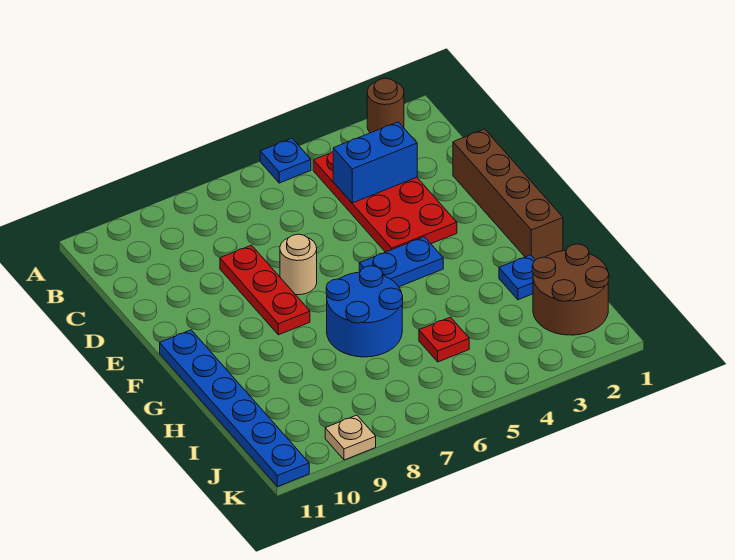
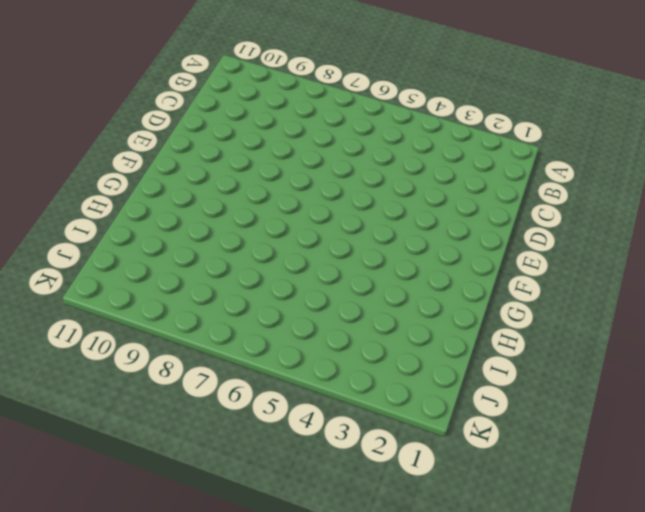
none -> brown 1x1 round brick [367,78,404,133]
none -> blue 1x1 plate [260,138,311,183]
none -> red 2x4 plate [313,152,457,252]

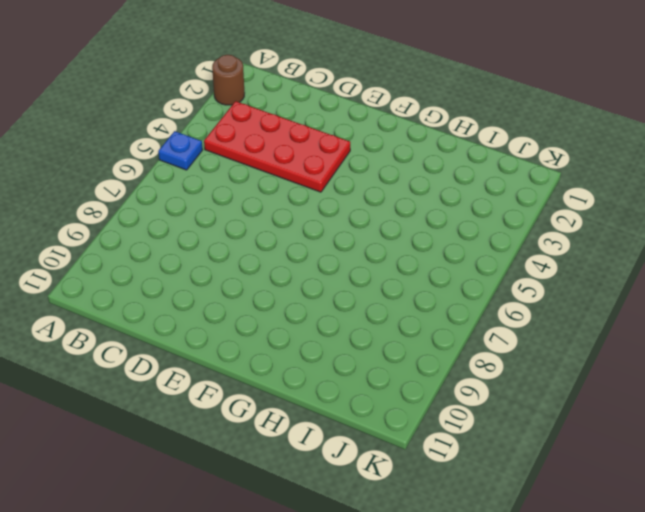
none -> brown 1x4 brick [453,129,563,260]
none -> red 1x3 plate [220,245,310,335]
none -> tan 1x1 round brick [280,234,317,295]

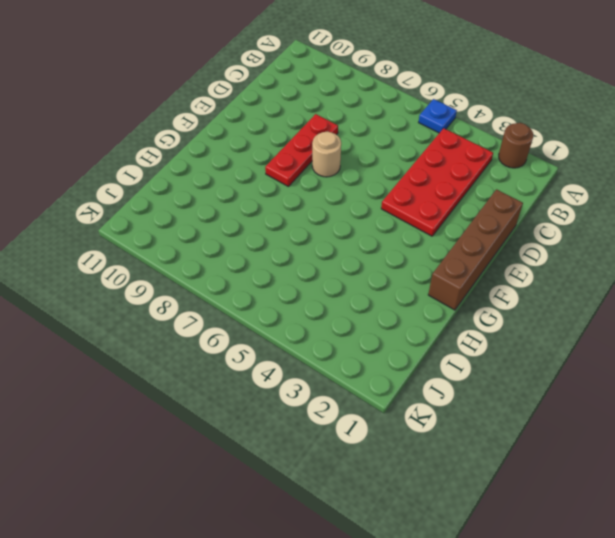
none -> blue 1x2 plate [359,237,443,287]
none -> blue 1x6 plate [160,330,309,487]
none -> blue 2x2 round brick [326,266,403,357]

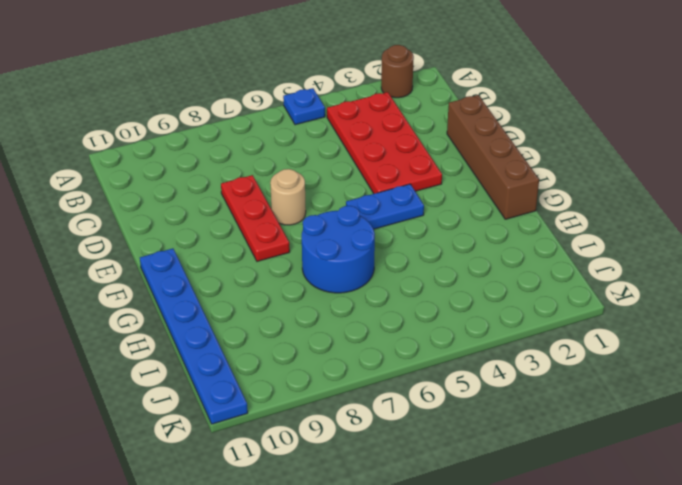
none -> blue 1x1 plate [499,255,535,300]
none -> brown 2x2 round brick [532,244,609,335]
none -> red 1x1 plate [419,317,469,362]

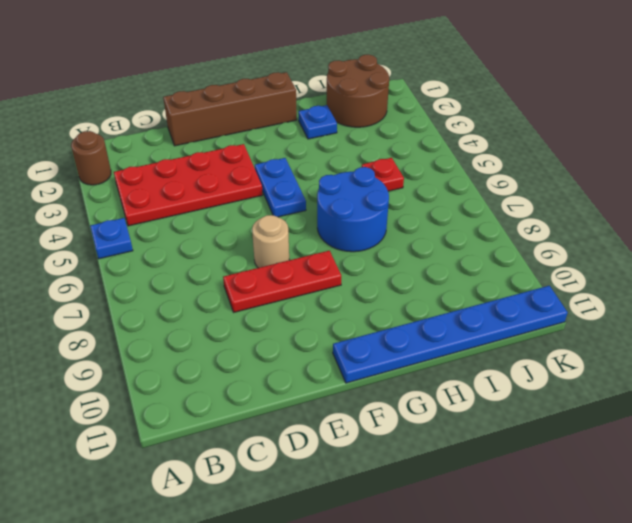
none -> tan 1x1 plate [325,415,376,460]
none -> blue 1x2 brick [333,122,417,203]

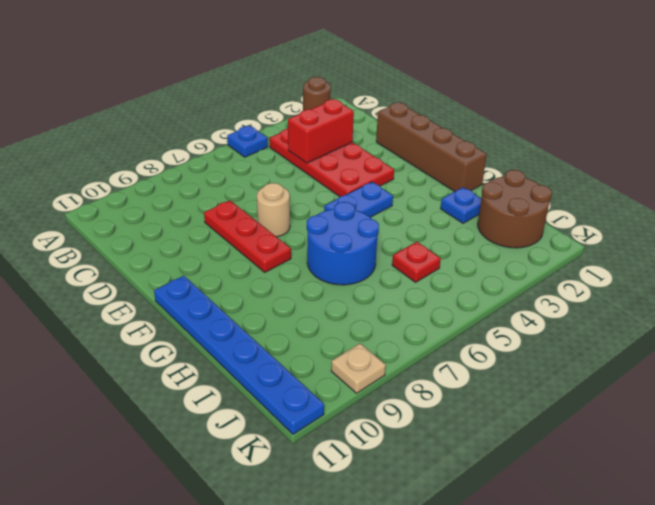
red 1x2 brick [288,99,354,163] -> blue 1x2 brick [333,122,417,203]

